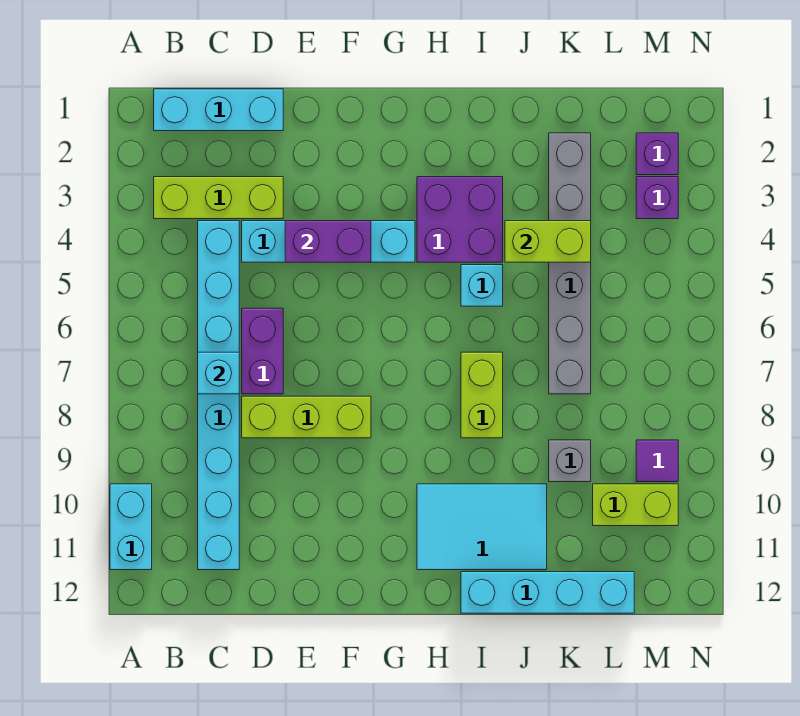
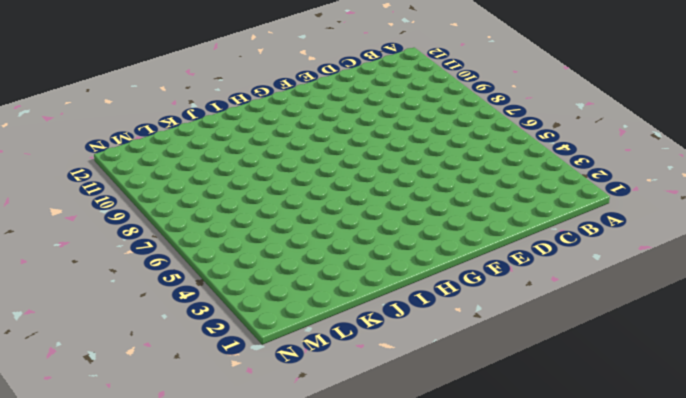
none -> cyan 1x2 brick [110,484,152,570]
none -> cyan 1x3 brick [154,89,283,131]
none -> lime 1x3 brick [154,177,283,219]

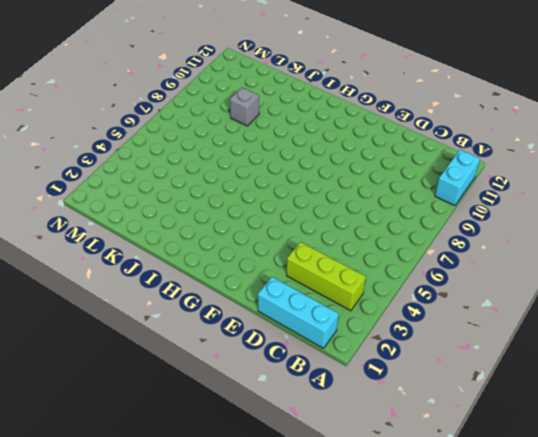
none -> cyan 1x8 brick [198,221,239,570]
none -> cyan 1x4 brick [242,221,415,262]
none -> purple 1x2 brick [242,308,283,394]

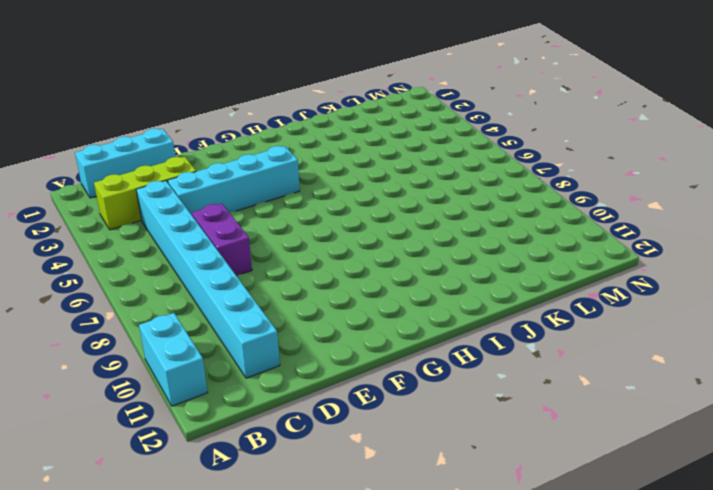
none -> lime 1x3 brick [242,396,371,438]
none -> purple 2x2 brick [417,177,503,262]
none -> cyan 2x3 tile [417,484,547,570]

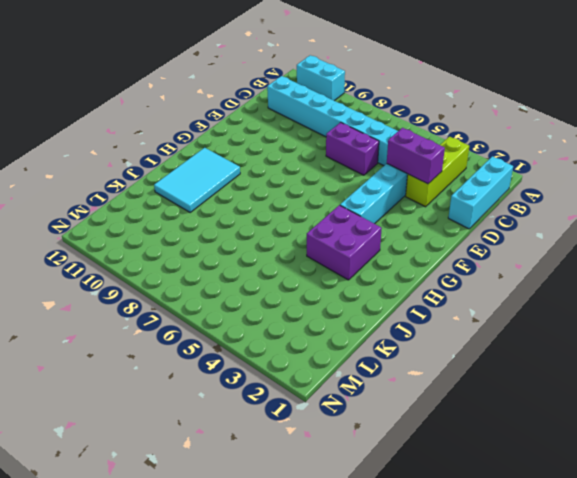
purple 1x2 brick [387,128,445,184] -> purple 1x2 brick turned to [285,221,371,262]
none -> lime 1x3 brick [242,396,371,438]
none -> cyan 1x1 brick [461,265,503,306]
none -> lime 1x2 brick [461,352,503,438]

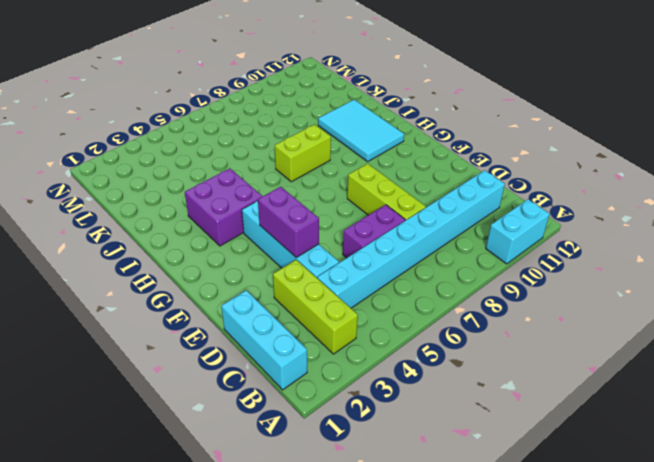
none -> cyan 1x1 brick [461,265,503,306]
none -> cyan 1x4 brick [461,572,634,613]
none -> grey 1x6 brick [549,133,591,394]

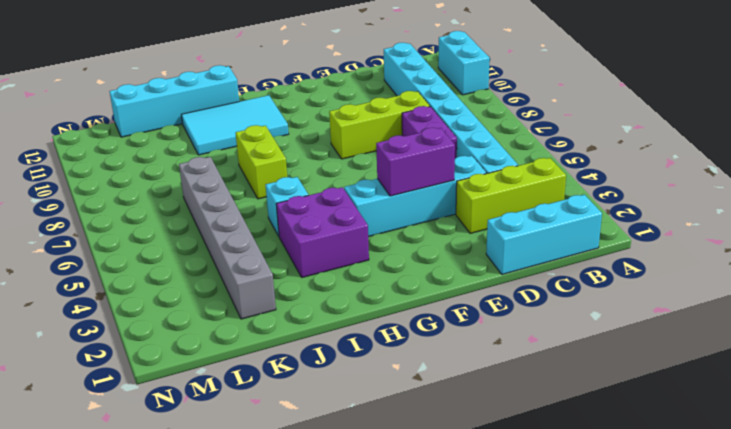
none -> grey 1x1 brick [549,440,591,482]
none -> lime 1x2 brick [593,484,678,526]
none -> purple 1x1 brick [636,133,678,175]

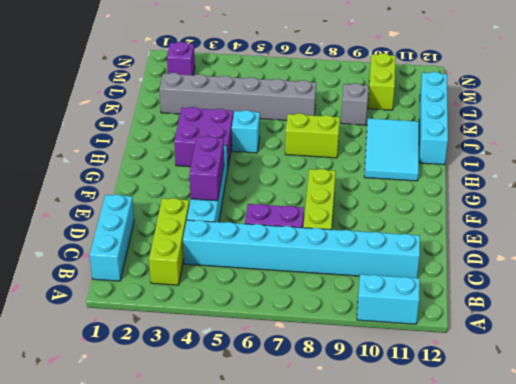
none -> purple 1x1 brick [636,177,678,219]
none -> purple 1x1 tile [636,440,678,482]
none -> cyan 1x1 brick [198,352,239,394]

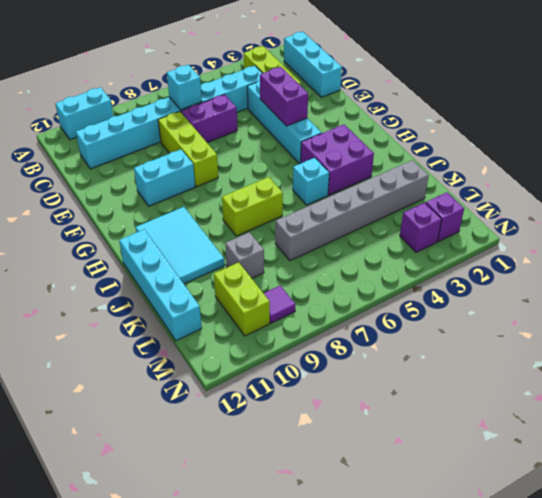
cyan 1x2 brick [134,149,195,206] -> none
none -> lime 1x2 brick [505,221,591,262]

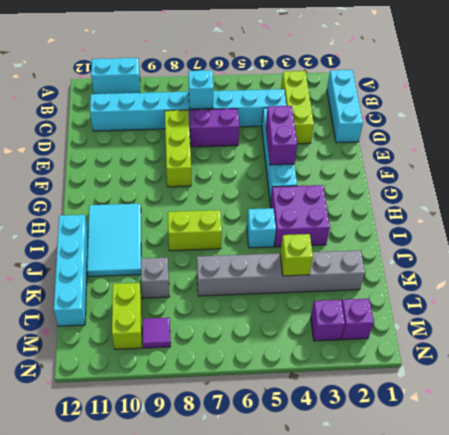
lime 1x1 brick [280,234,313,276] -> lime 1x2 brick [505,221,591,262]

